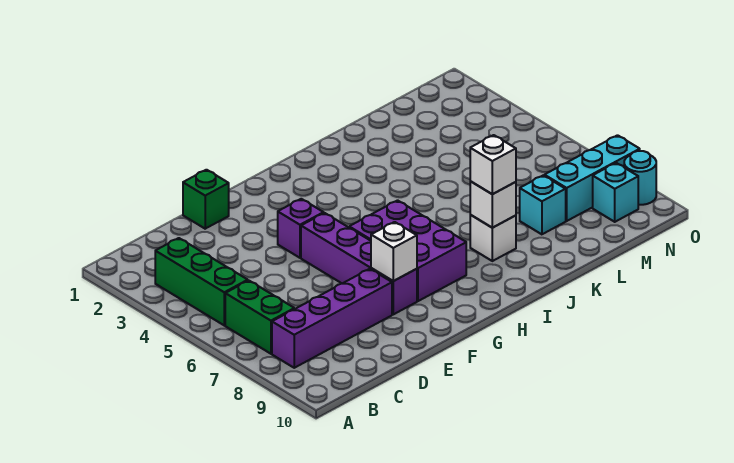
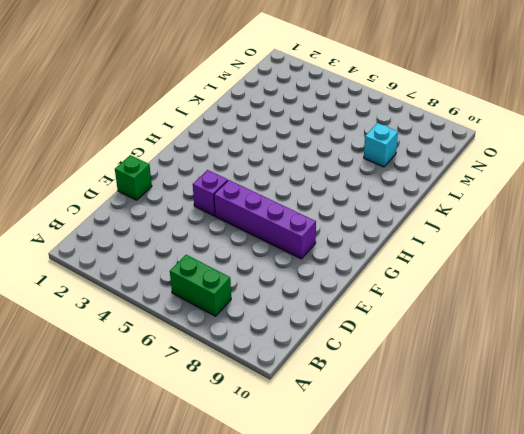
none -> green 1x3 brick [155,238,248,325]
none -> purple 1x4 brick [272,269,392,368]
none -> purple 2x3 brick [349,200,466,301]

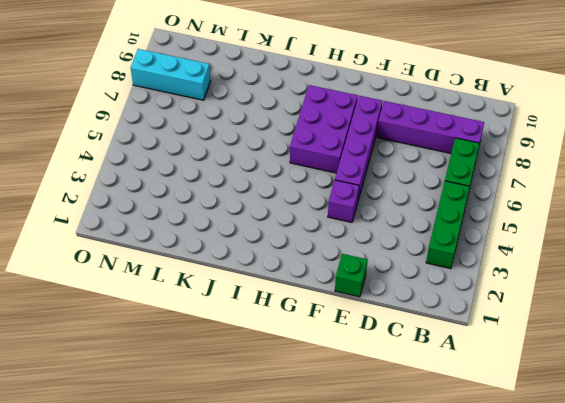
none -> white 1x1 brick [470,215,516,261]
none -> cyan 1x1 brick [520,175,566,234]
none -> cyan 1x1 brick [593,163,638,222]

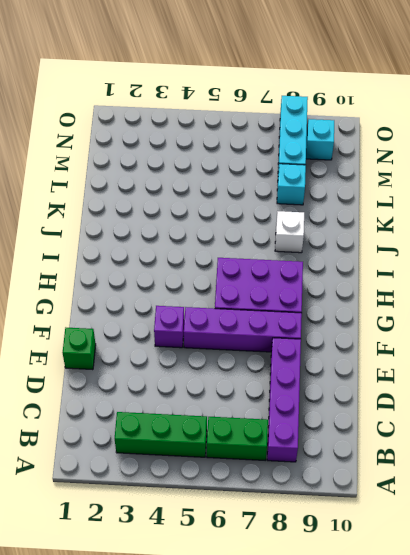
none -> cyan 1x1 round brick [624,151,656,205]
none -> white 1x1 brick [371,222,417,281]
none -> white 1x1 brick [470,181,516,228]

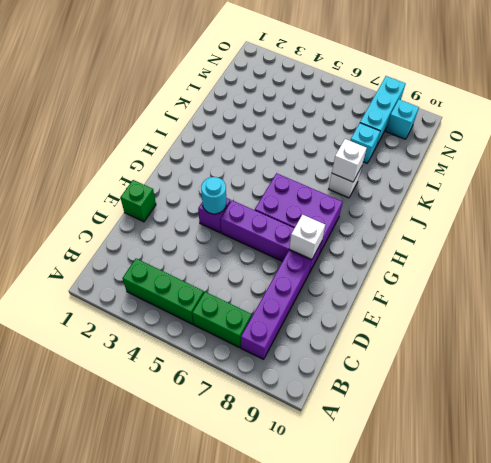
cyan 1x1 round brick [201,177,226,214] -> cyan 1x1 round brick moved to [624,151,656,205]
none -> white 1x1 brick [470,135,516,194]

